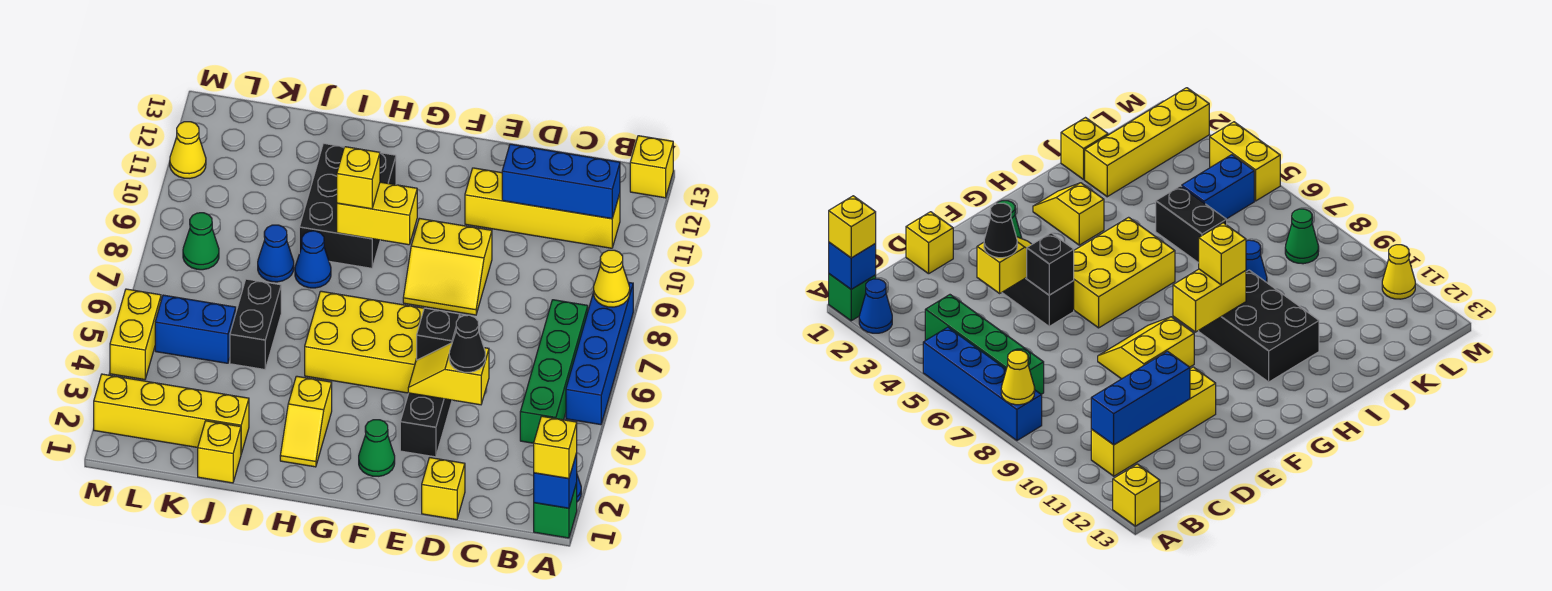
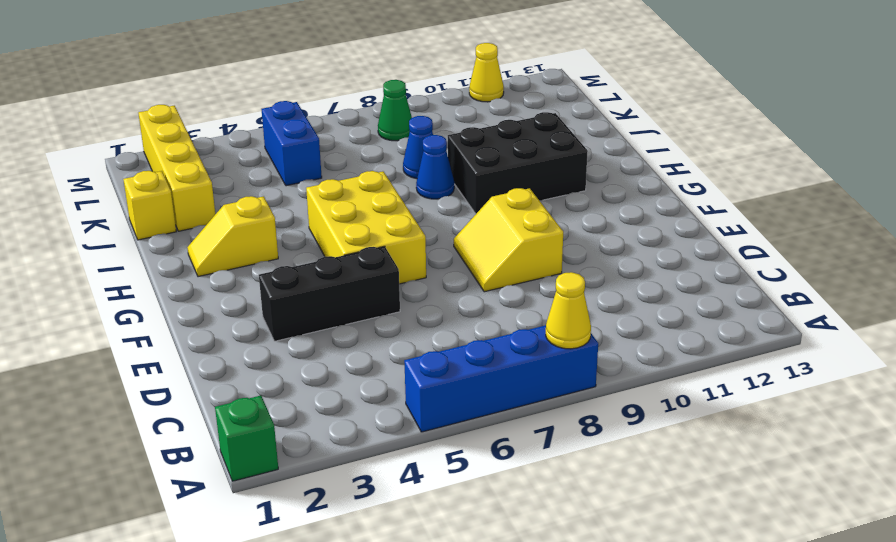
none -> blue 1x1 cone [859,279,892,333]
none -> yellow 1x1 brick [630,136,673,198]
none -> green 1x4 brick [520,300,588,443]
none -> yellow 1x4 brick [465,168,620,248]

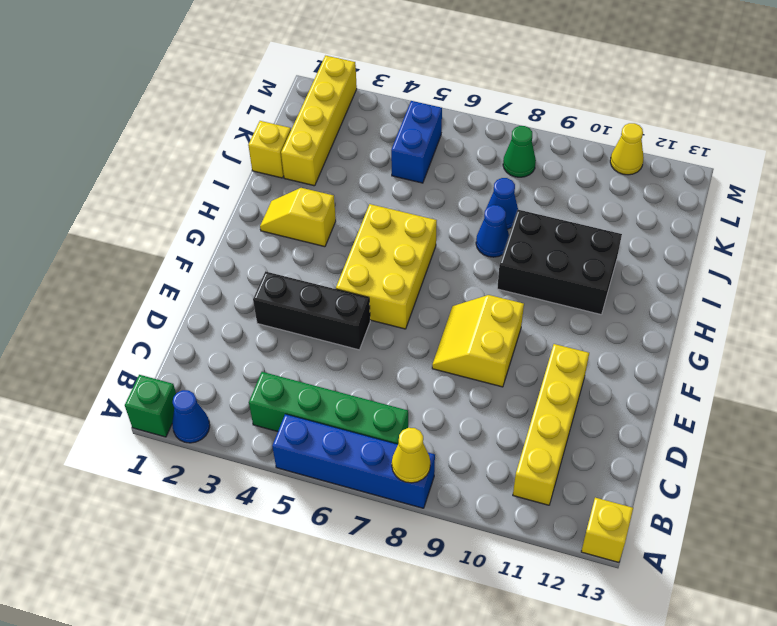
none -> yellow 1x1 brick [422,458,465,520]
none -> green 1x1 cone [359,420,395,476]
none -> black 1x2 brick [230,279,281,369]
none -> yellow 1x2 brick [110,289,161,379]

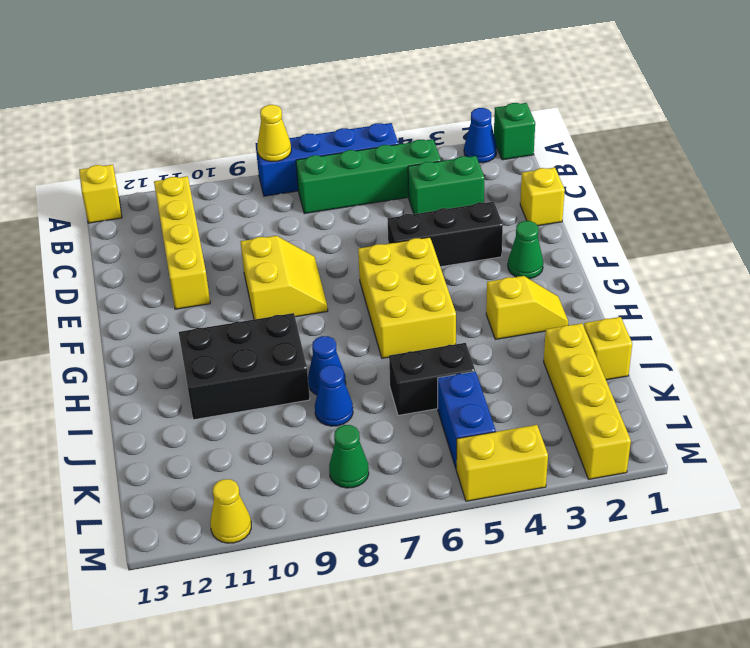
green 1x2 brick [408,156,484,214] -> none
none -> blue 1x1 brick [534,453,577,508]
none -> blue 1x3 brick [502,144,620,219]
none -> yellow 1x2 slope [408,343,489,405]
none -> black 1x1 brick [417,308,460,360]

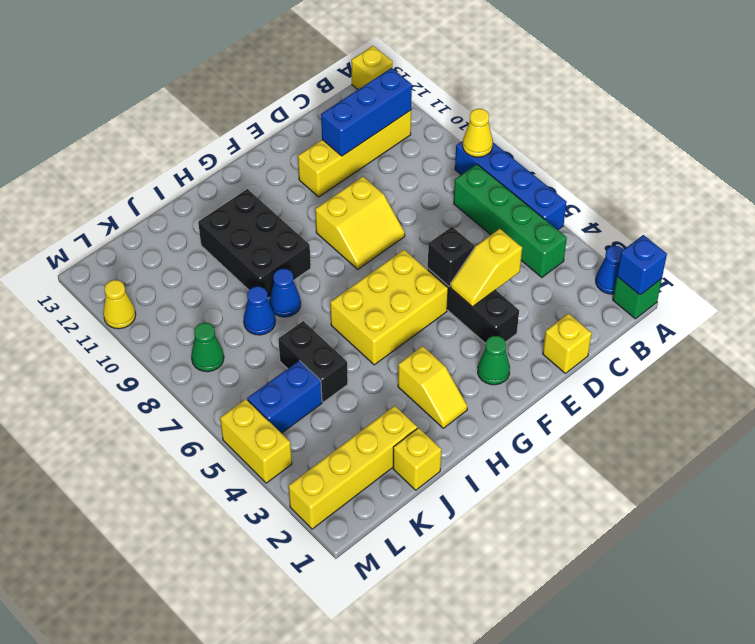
none -> yellow 1x2 brick [337,182,417,245]
none -> yellow 1x1 brick [534,416,577,478]
none -> black 1x1 cone [449,315,485,372]
none -> yellow 1x1 brick [337,147,380,209]

